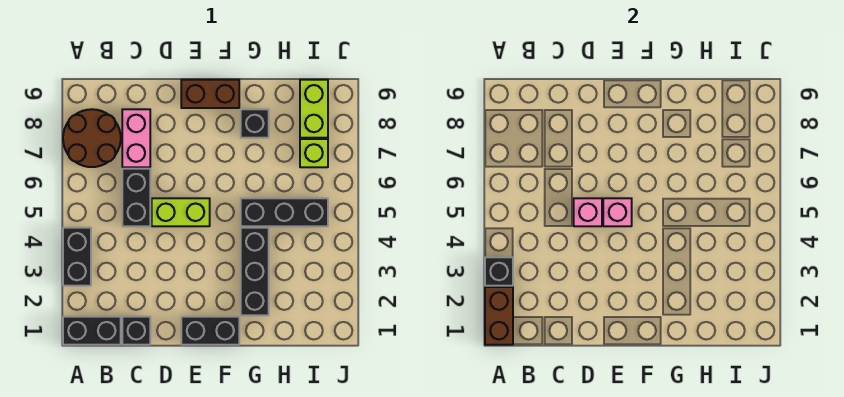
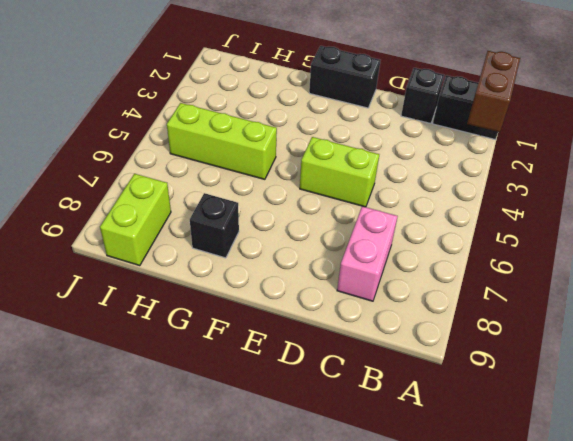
lime 1x3 brick [167,103,277,179] -> black 1x3 brick [241,198,328,226]
none -> black 1x2 brick [63,228,91,286]
none -> brown 2x2 round brick [63,109,121,167]
none -> black 1x2 brick [122,169,150,226]

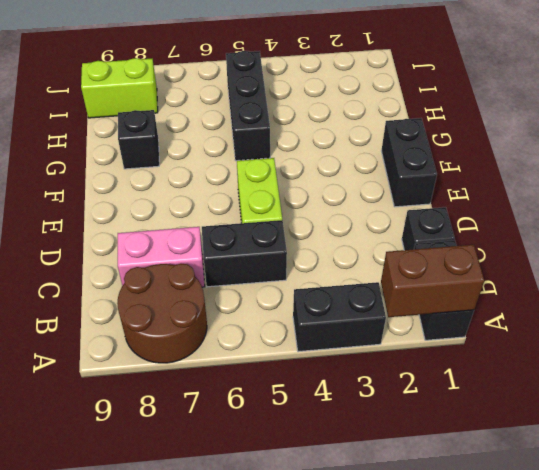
none -> brown 1x2 brick [181,80,239,108]
none -> black 1x3 brick [241,228,269,315]
none -> lime 1x1 brick [300,139,328,167]

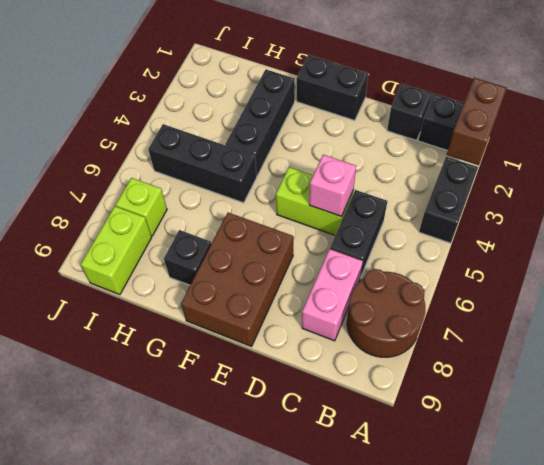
brown 2x3 brick [181,213,293,346] -> brown 1x2 brick [181,80,239,108]
none -> black 1x1 brick [485,257,513,286]
none -> pink 1x1 brick [603,198,632,226]

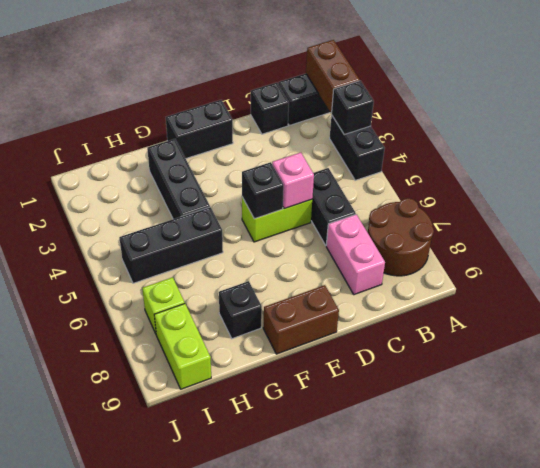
black 1x1 brick [242,162,284,219] -> pink 1x1 brick [603,198,632,226]

